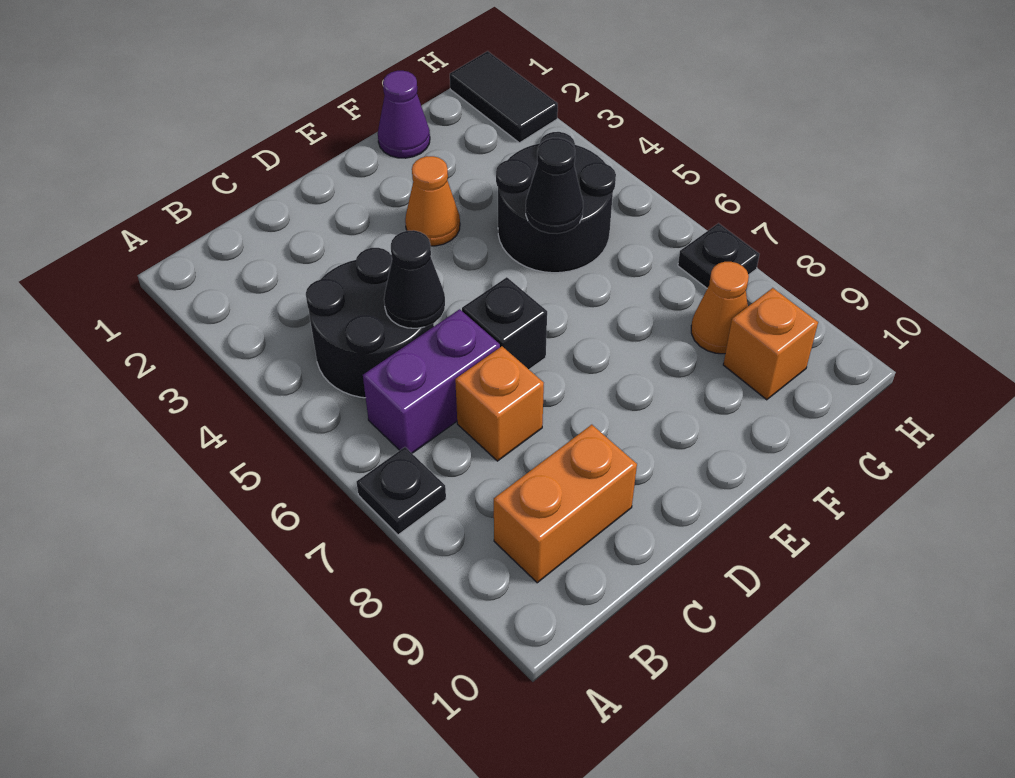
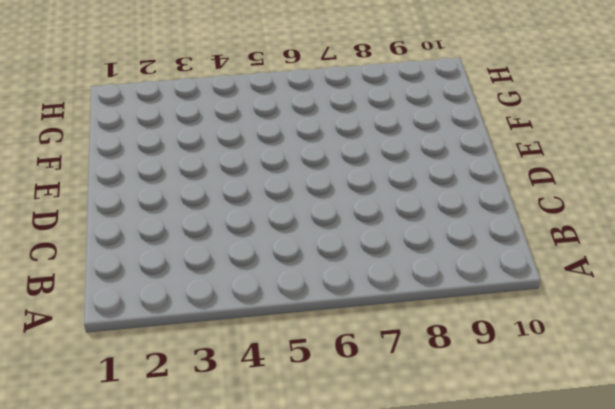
none -> black 1x1 plate [356,447,446,535]
none -> black 2x2 round brick [306,248,434,398]
none -> purple 1x2 brick [363,309,500,453]

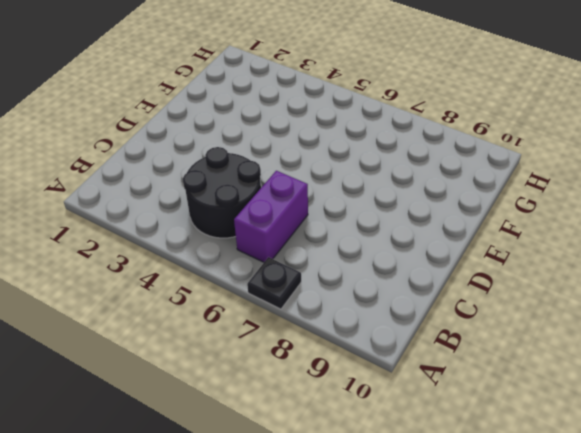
none -> orange 1x2 brick [494,425,637,583]
none -> orange 1x1 brick [455,346,544,461]
none -> black 1x1 brick [462,277,547,369]

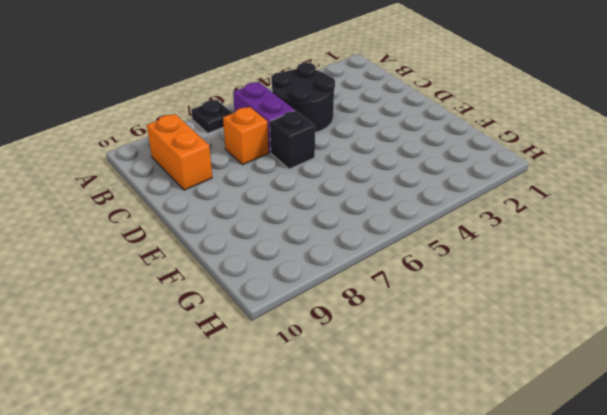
none -> orange 1x1 cone [405,156,460,246]
none -> purple 1x1 cone [378,71,430,158]
none -> black 2x2 round brick [496,132,616,273]

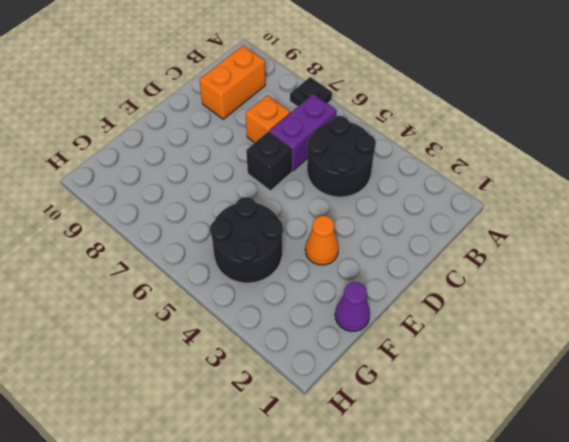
none -> orange 1x1 cone [691,262,749,354]
none -> orange 1x1 brick [723,288,818,400]
none -> black 1x2 tile [450,51,558,143]

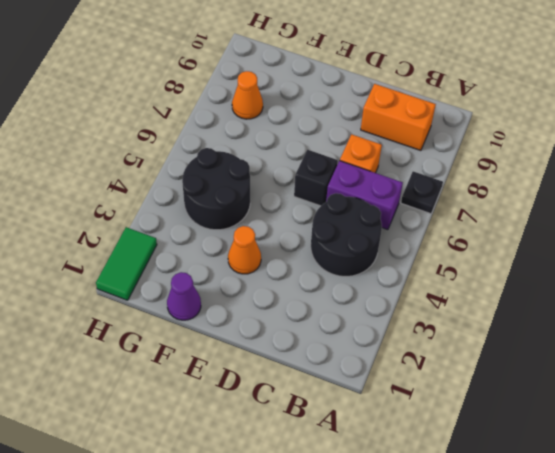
green 1x2 tile [96,227,157,300] -> black 1x2 tile [450,51,558,143]
none -> orange 1x1 brick [723,288,818,400]
none -> black 1x1 plate [678,223,759,288]
none -> black 1x1 cone [384,230,445,328]

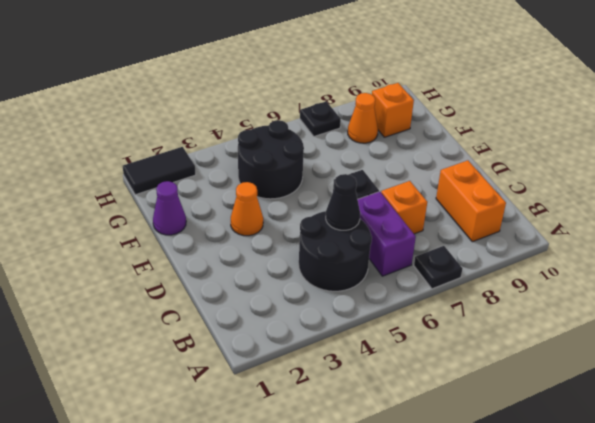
none -> black 1x1 cone [526,138,583,234]

